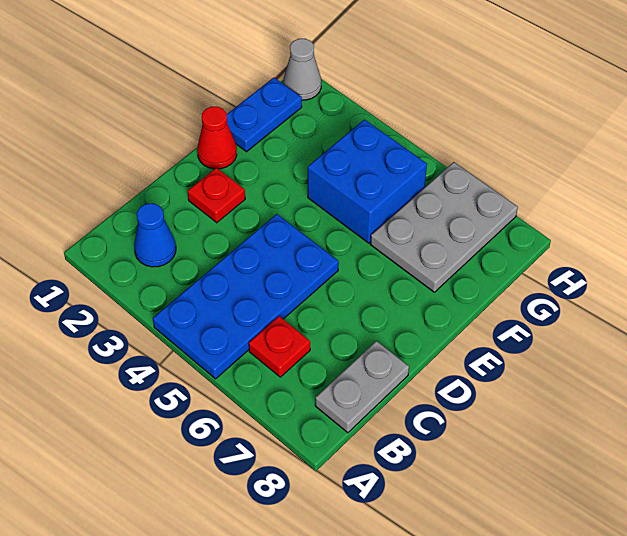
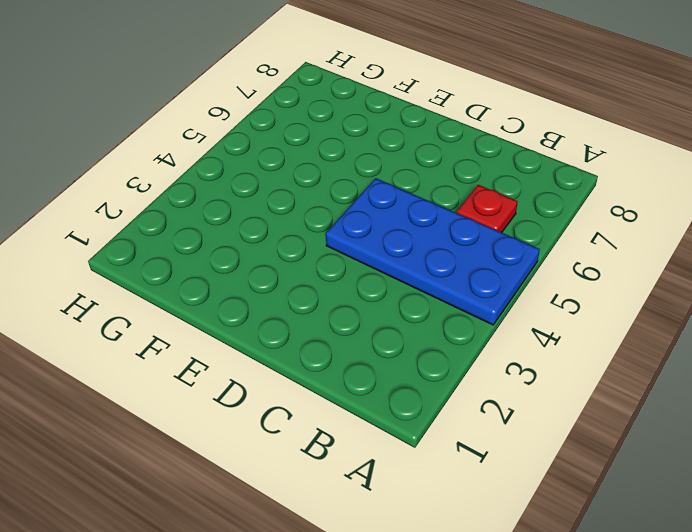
none -> blue 1x1 cone [134,203,176,267]
none -> grey 1x2 plate [315,341,409,433]

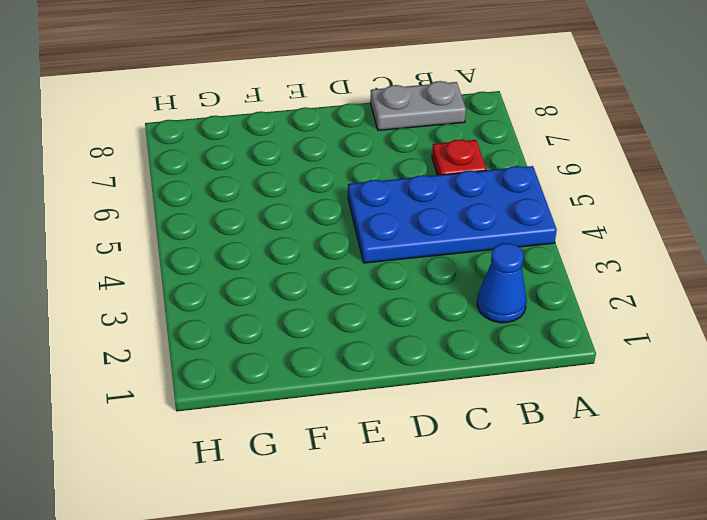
none -> red 1x1 plate [188,168,245,223]
none -> red 1x1 cone [197,107,237,169]

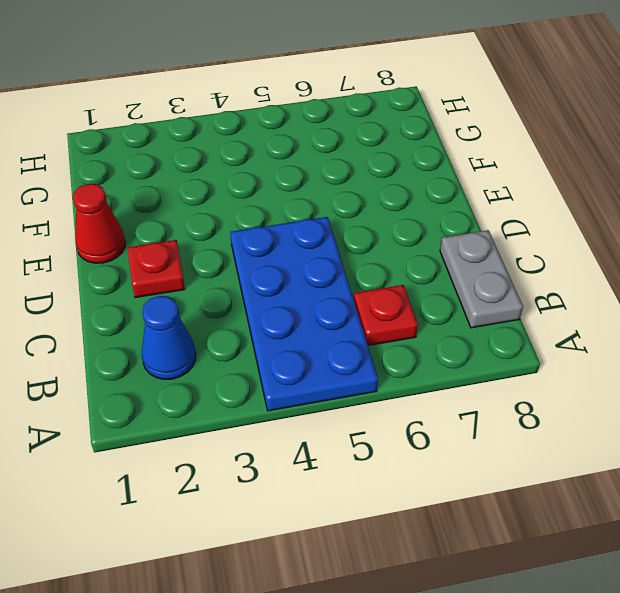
none -> blue 1x2 plate [227,78,302,152]
none -> blue 2x2 brick [308,120,427,243]

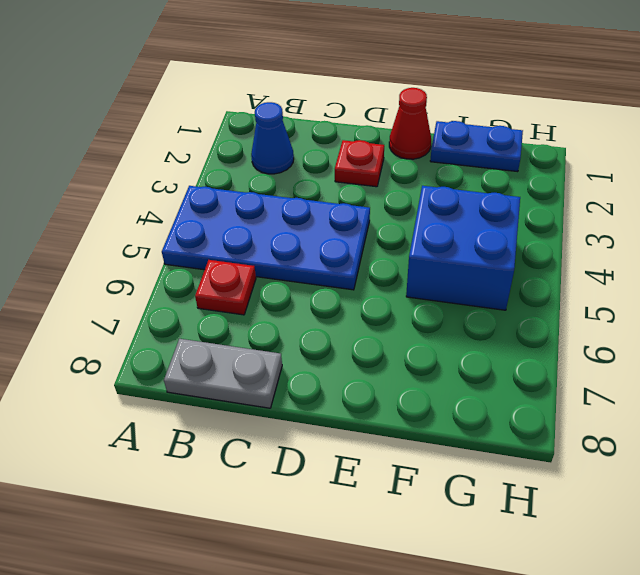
none -> grey 2x3 plate [370,162,518,292]
none -> grey 1x1 cone [284,39,321,100]

